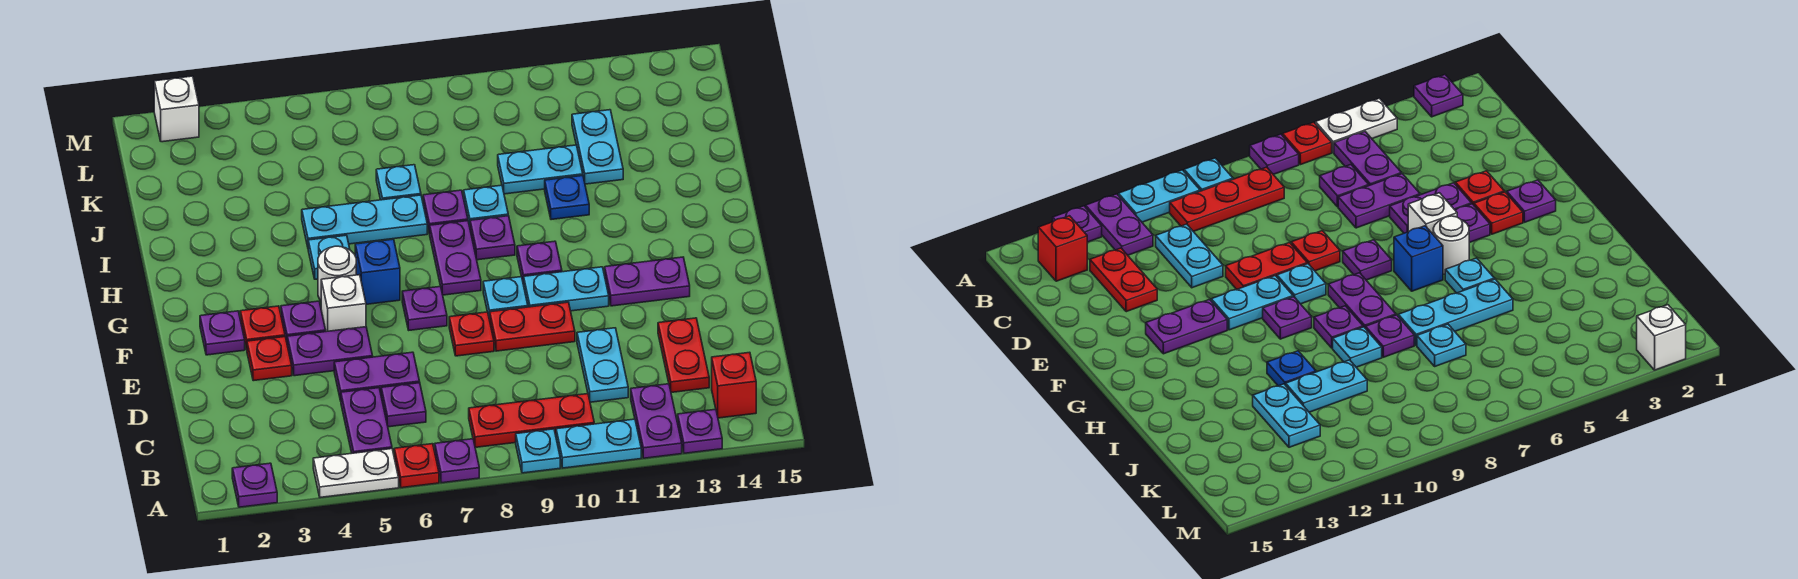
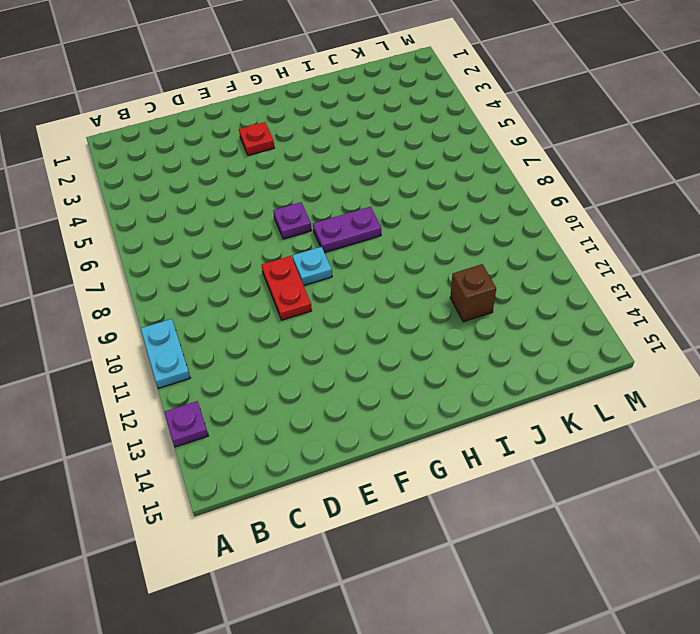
brown 1x1 brick [450,264,496,322] -> cyan 1x2 plate [572,110,623,184]
none -> purple 1x1 plate [232,463,277,507]
none -> white 1x2 plate [313,449,399,497]
none -> red 1x1 plate [394,444,439,488]
none -> purple 1x1 plate [435,439,479,483]

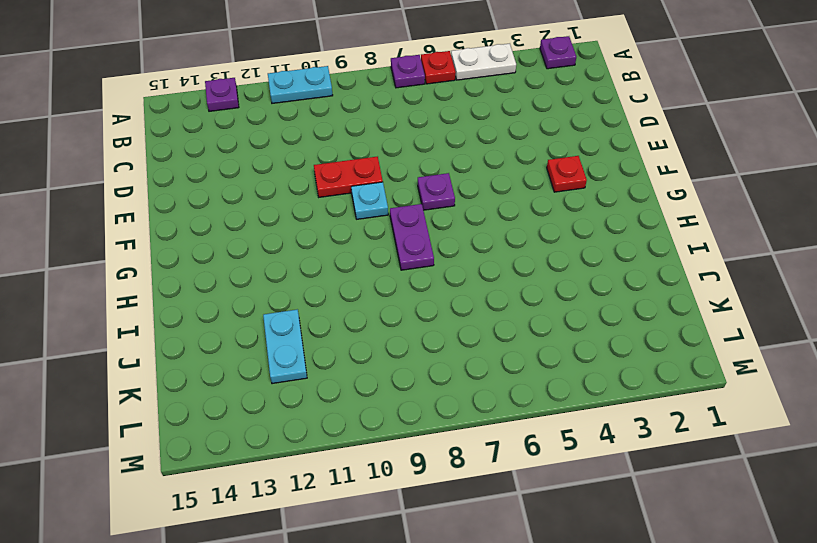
none -> cyan 1x1 plate [516,429,560,473]
none -> purple 1x2 plate [631,384,682,458]
none -> purple 1x2 plate [341,388,392,453]
none -> red 1x3 plate [469,394,594,447]

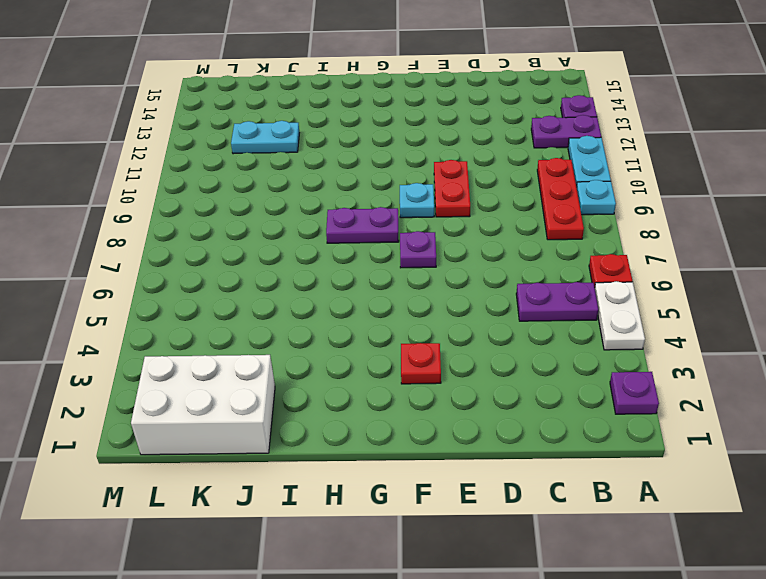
white 2x3 brick [131,355,275,455] -> none
none -> purple 1x1 plate [435,439,479,483]
none -> red 1x1 brick [712,352,756,418]
none -> purple 1x1 plate [381,383,426,427]
none -> cyan 1x2 plate [577,328,628,402]

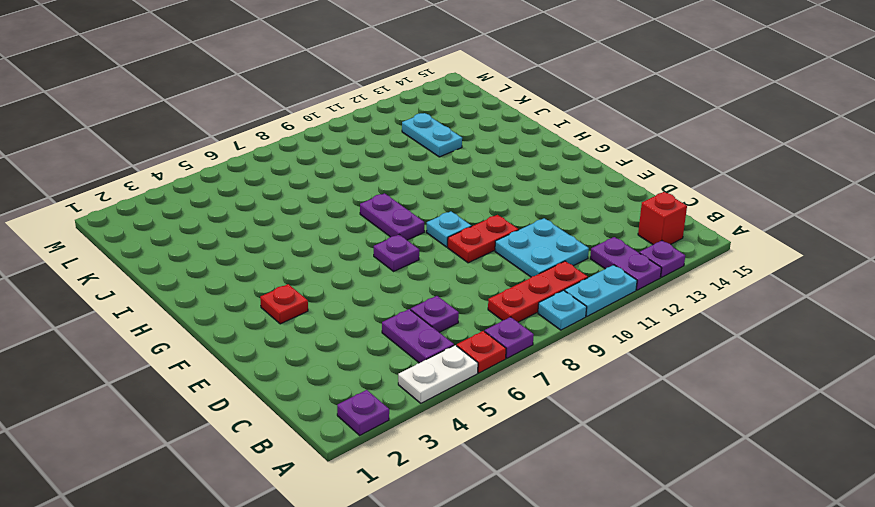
cyan 2x2 plate [495,218,589,277] -> cyan 1x2 plate [577,328,628,402]
none -> red 1x2 plate [658,318,709,392]
none -> purple 1x2 plate [334,352,420,401]
none -> red 1x1 plate [247,337,292,381]
none -> purple 1x2 plate [287,327,373,376]

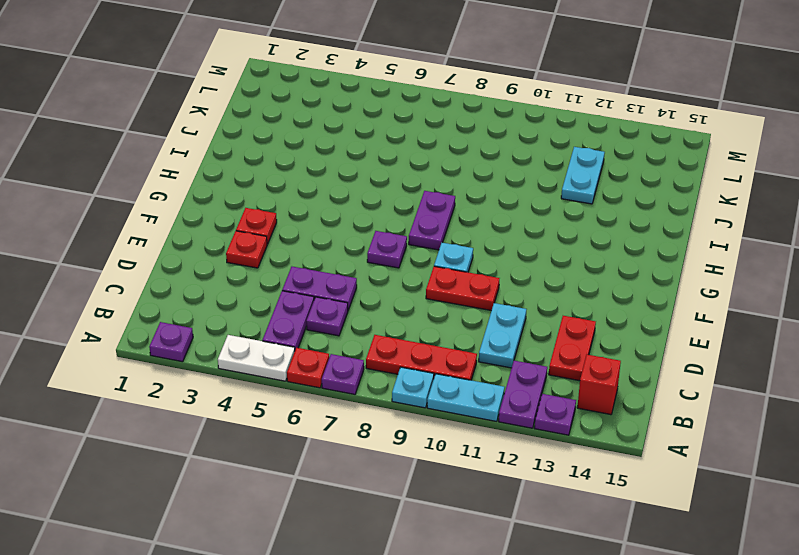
none -> purple 1x2 plate [287,327,373,376]
none -> red 1x1 plate [449,312,494,356]
none -> purple 1x1 plate [200,311,245,355]
none -> purple 1x1 plate [281,301,326,342]

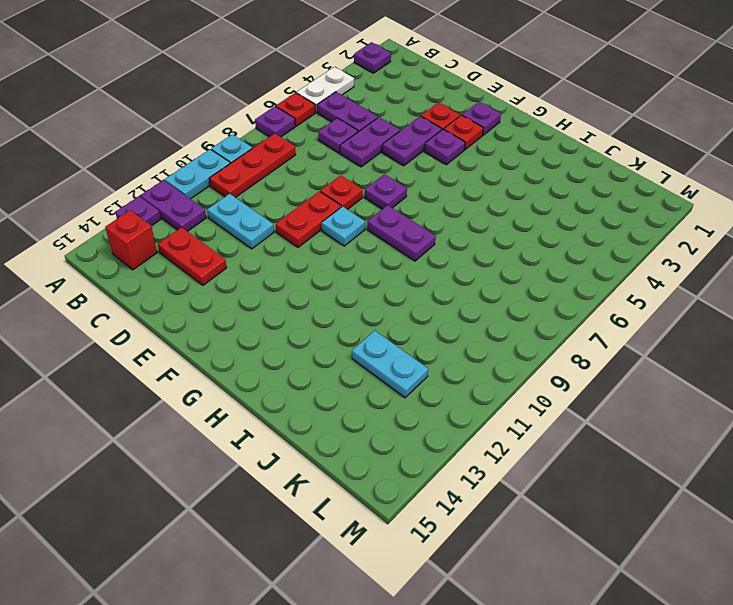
none -> white 1x1 brick [321,275,366,332]
none -> cyan 1x2 plate [524,267,609,311]
none -> purple 1x2 plate [605,257,690,306]
none -> white 1x1 round brick [318,246,356,300]

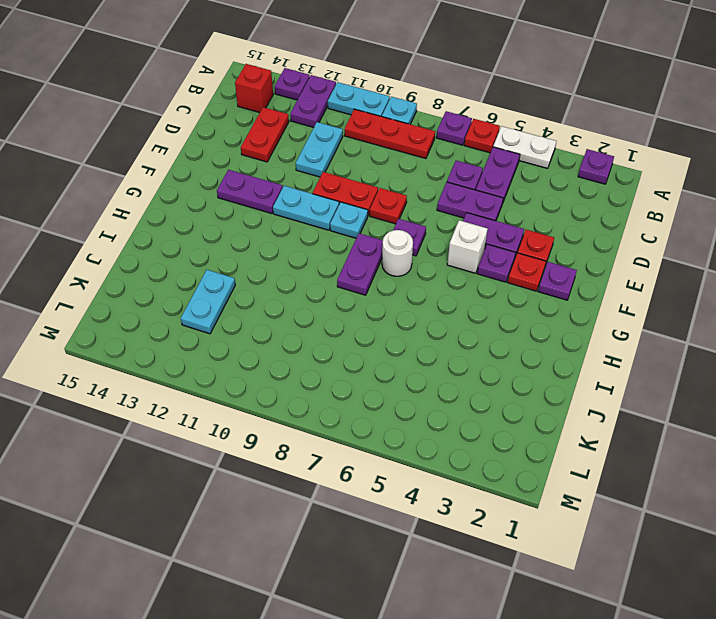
white 1x1 round brick [382,230,413,276] -> white 1x1 round brick moved to [318,246,356,300]
none -> blue 1x1 brick [355,239,400,304]
none -> purple 1x1 plate [517,241,562,285]
none -> cyan 1x1 plate [308,235,350,279]
none -> purple 1x1 plate [470,216,515,260]

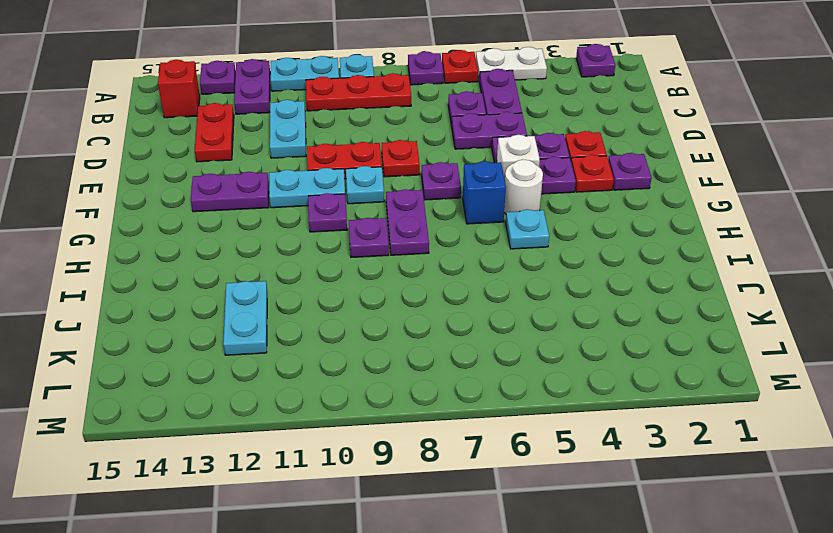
none -> cyan 1x3 plate [302,195,427,247]
none -> purple 1x1 plate [423,190,468,234]
none -> cyan 1x1 plate [464,185,508,227]
none -> blue 1x1 plate [545,176,589,220]

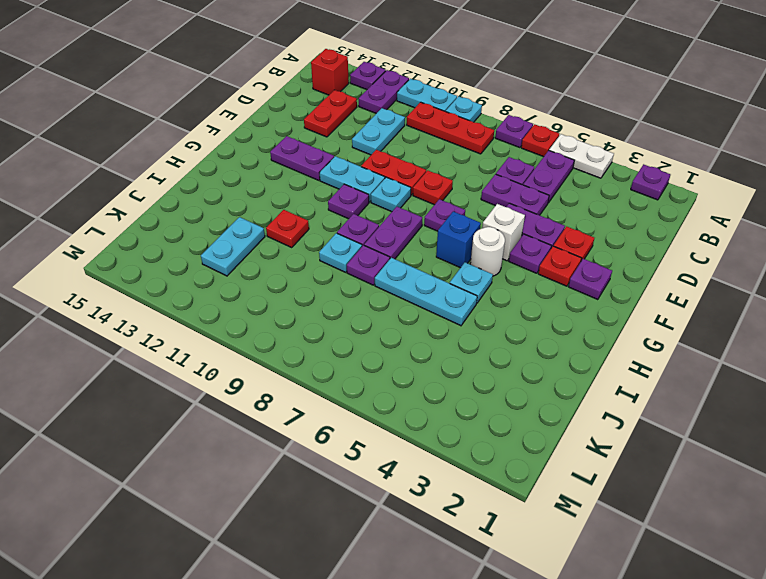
red 1x1 plate [266,210,309,247] -> blue 1x1 plate [545,176,589,220]
none -> cyan 1x1 plate [376,165,421,200]
none -> cyan 1x2 plate [498,145,583,194]
none -> white 1x1 brick [154,76,199,142]

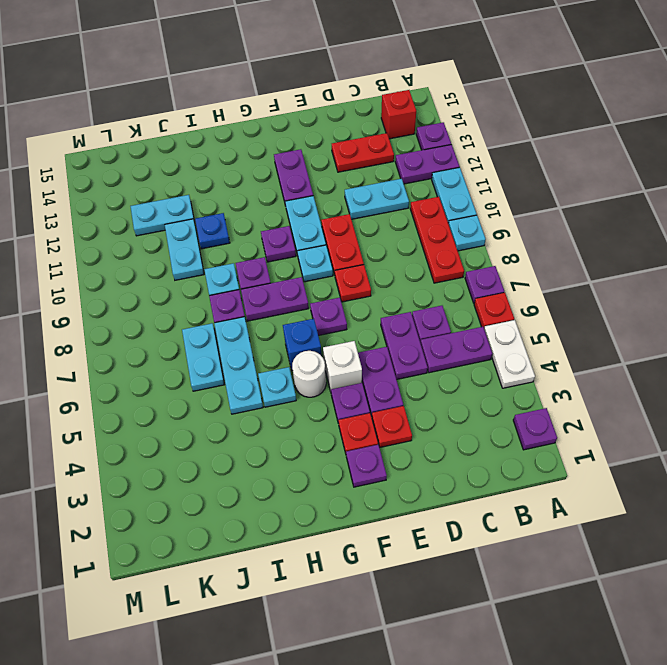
cyan 1x2 plate [182,323,224,391] -> cyan 1x1 plate [376,165,421,200]
none -> white 1x1 brick [154,76,199,142]

